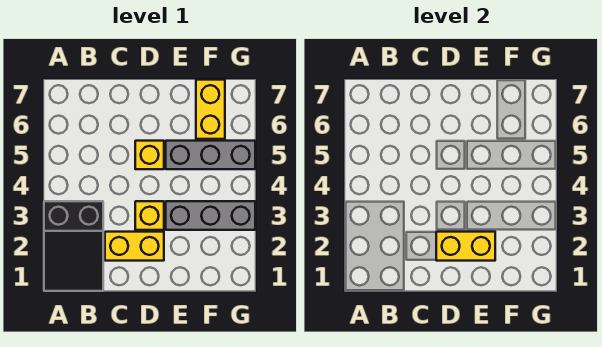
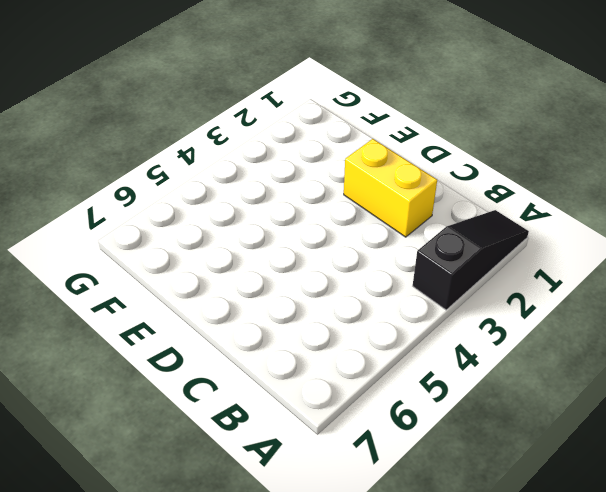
black 1x3 slope [413,210,529,310] -> black 2x3 slope [44,201,103,291]
none -> yellow 1x1 brick [135,201,164,230]
none -> yellow 1x1 brick [135,141,164,169]

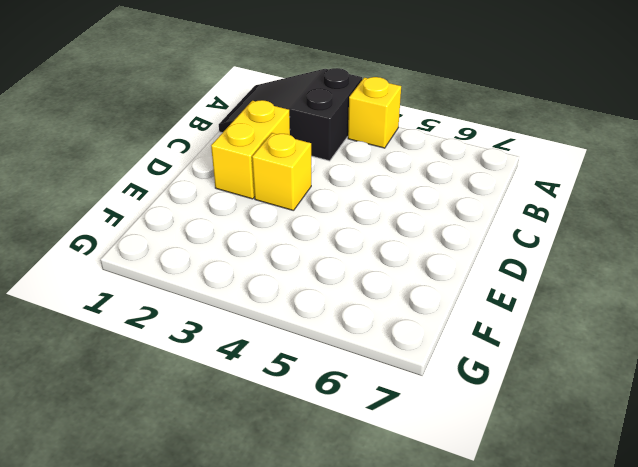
yellow 1x1 brick [348,77,401,148] -> yellow 1x1 brick moved to [135,141,164,169]
none -> grey 1x3 brick [166,201,255,230]
none -> grey 1x3 brick [166,141,255,169]

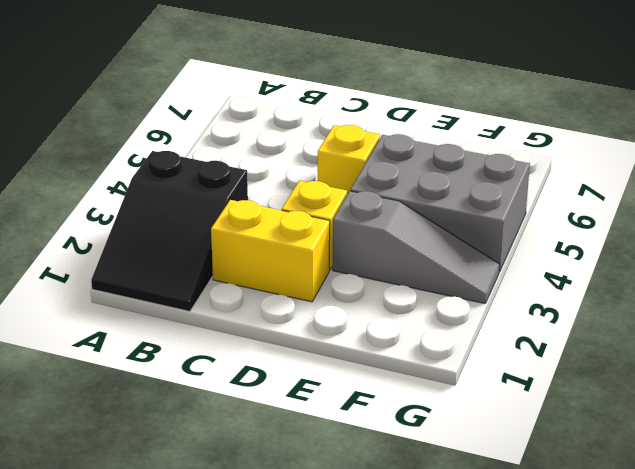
grey 1x3 slope [333,191,500,304] -> grey 1x3 brick [166,201,255,230]
grey 2x3 brick [350,134,530,272] -> grey 1x3 brick [166,141,255,169]
none -> yellow 1x2 brick [196,80,225,139]
none -> yellow 1x2 brick [436,232,495,261]

